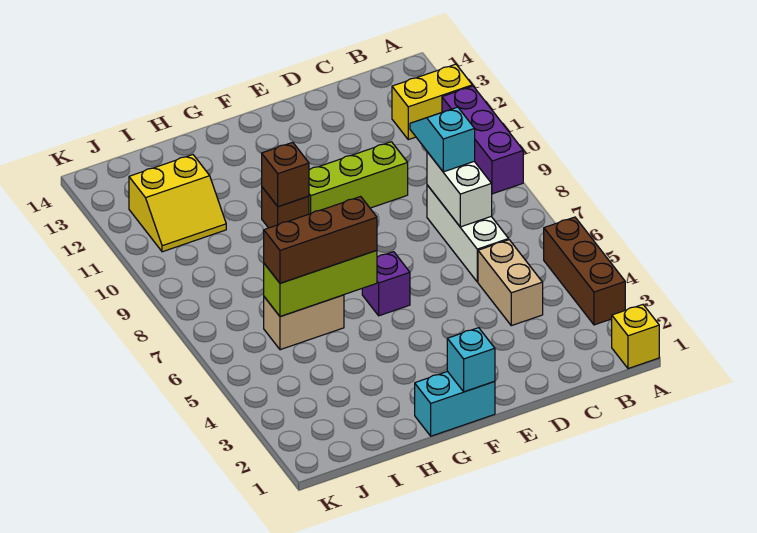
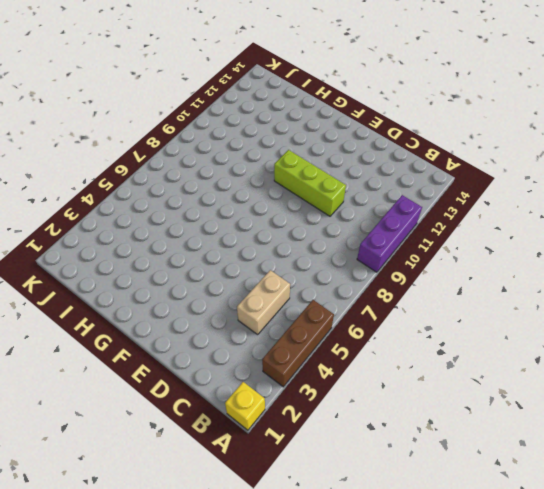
none -> yellow 1x2 brick [392,64,472,140]
none -> white 1x3 brick [427,185,509,282]
none -> cyan 1x2 brick [415,371,495,436]

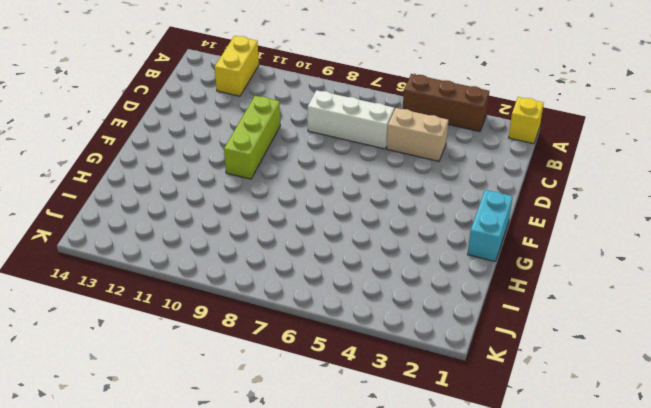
none -> purple 1x3 brick [442,86,523,194]
none -> purple 1x1 brick [362,252,410,316]
none -> brown 1x1 brick [262,187,309,228]

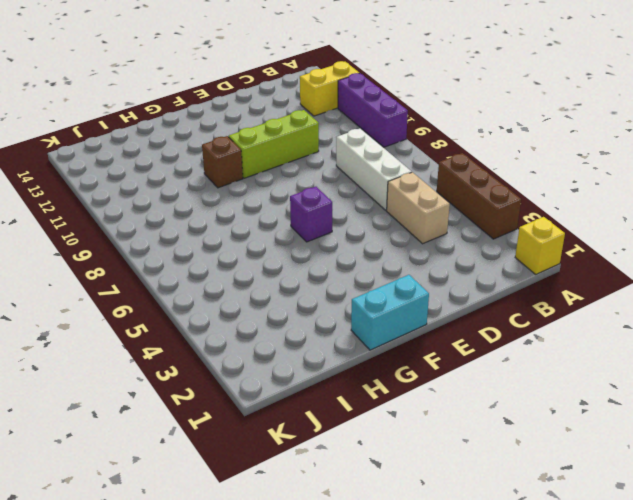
none -> tan 1x2 brick [264,295,344,350]
none -> yellow 2x2 slope [129,155,226,252]
none -> white 1x2 brick [427,152,492,227]

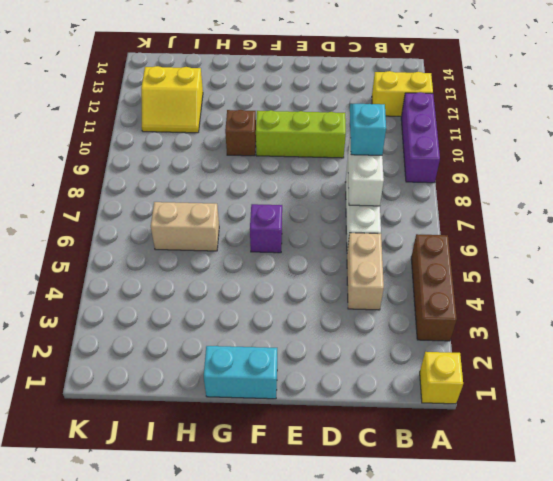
none -> cyan 1x1 brick [447,328,495,392]
none -> lime 1x3 brick [264,250,377,317]
none -> brown 1x1 brick [262,142,309,207]

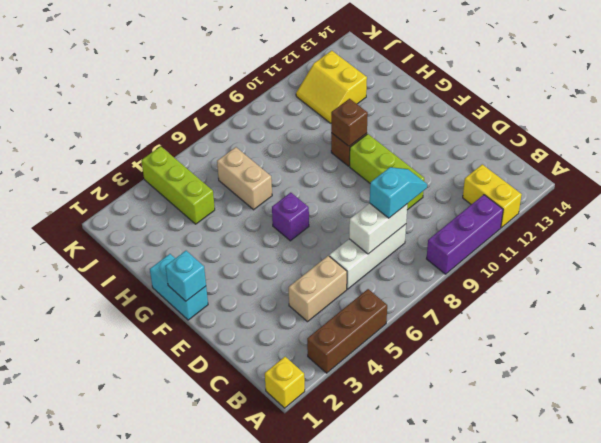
lime 1x3 brick [141,146,215,224] -> lime 1x3 brick moved to [264,250,377,317]
none -> brown 1x3 brick [264,197,377,283]

